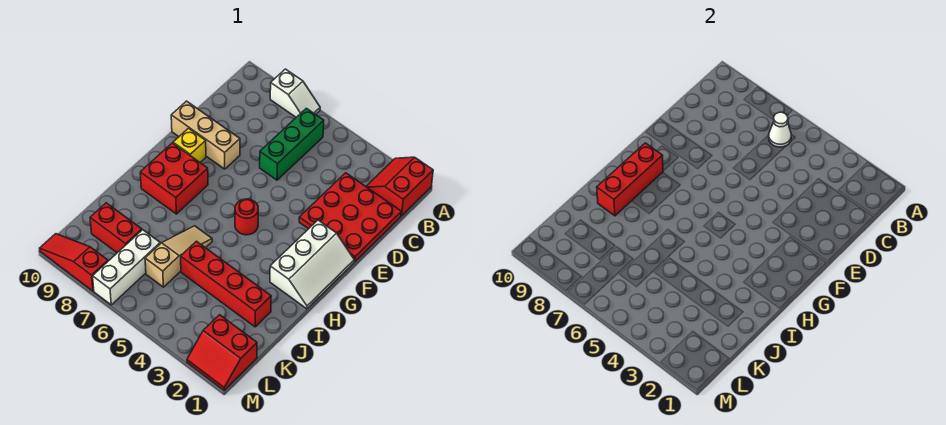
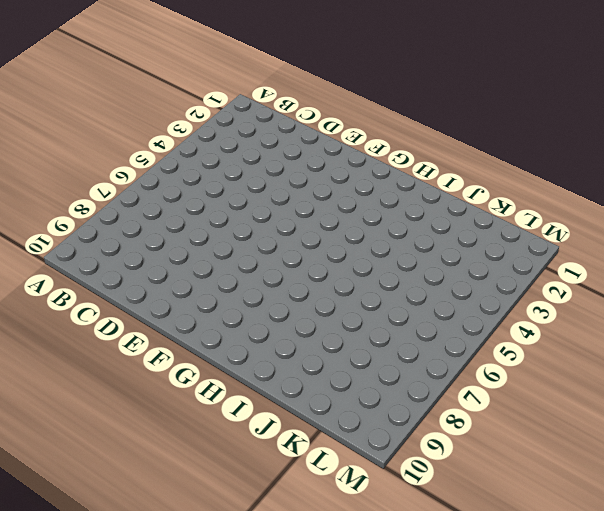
none -> red 2x2 slope [366,157,433,216]
none -> white 1x2 slope [270,69,320,117]
none -> green 1x3 brick [260,108,324,180]

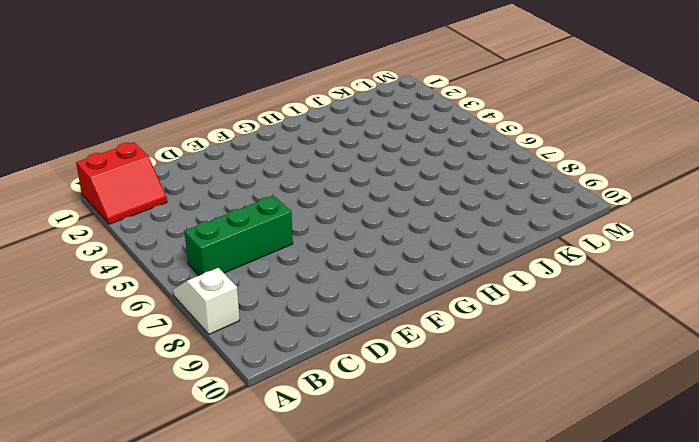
none -> red 3x3 plate [299,173,401,262]
none -> tan 1x3 brick [171,101,240,169]
none -> white 2x3 slope [270,220,354,309]

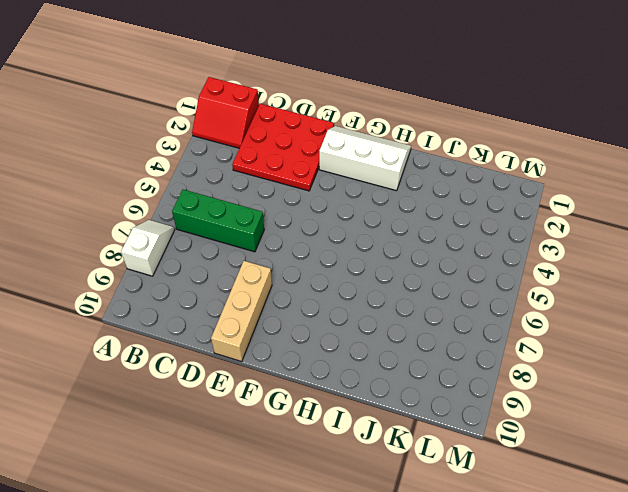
none -> yellow 1x1 brick [173,128,206,162]
none -> red 1x1 round brick [235,199,258,235]
none -> red 2x2 brick [140,143,208,214]

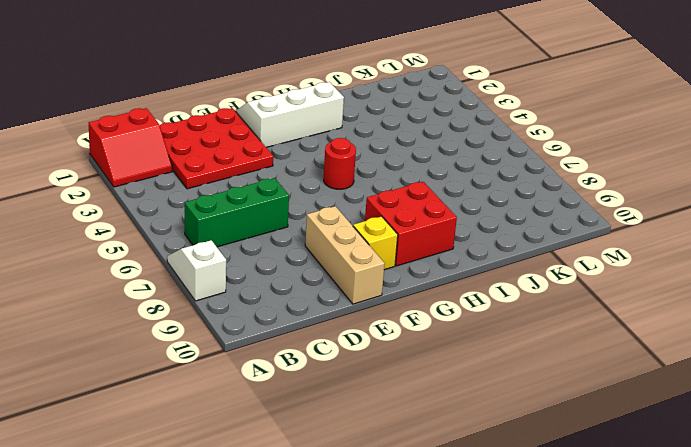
none -> tan 1x3 slope [145,226,212,287]
none -> red 1x4 brick [181,241,271,327]
none -> white 1x3 brick [93,230,160,305]

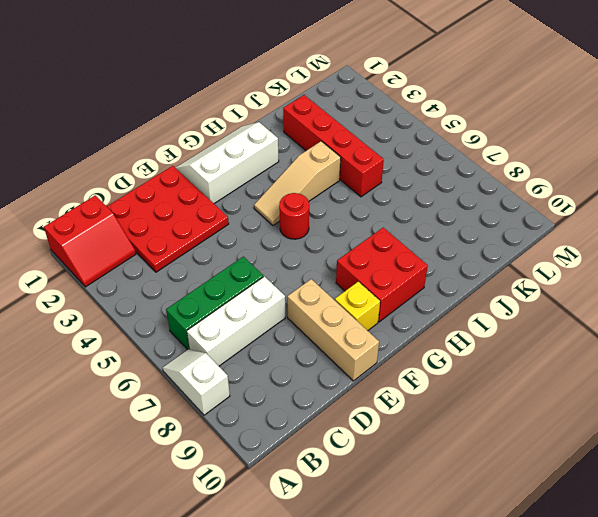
white 1x3 brick [187,277,285,366] -> white 1x3 brick moved to [93,230,160,305]
tan 1x3 slope [254,141,341,225] -> tan 1x3 slope moved to [145,226,212,287]
none -> red 1x2 brick [90,203,142,253]
none -> red 2x2 slope [187,315,257,390]
none -> red 1x3 slope [40,234,108,291]

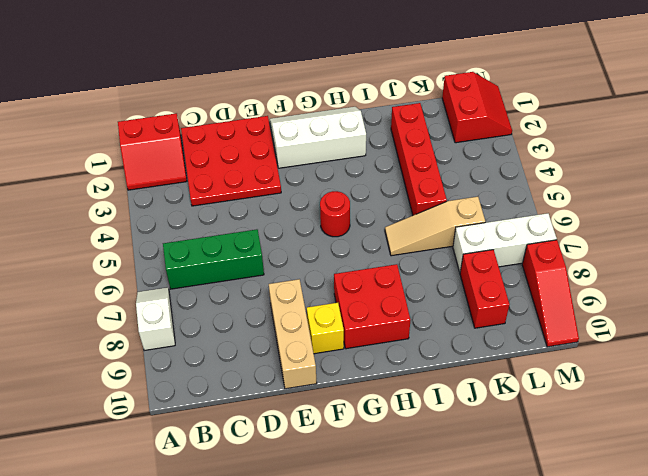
none -> white 1x1 cone [769,112,791,147]
none -> red 1x3 brick [597,143,663,216]

